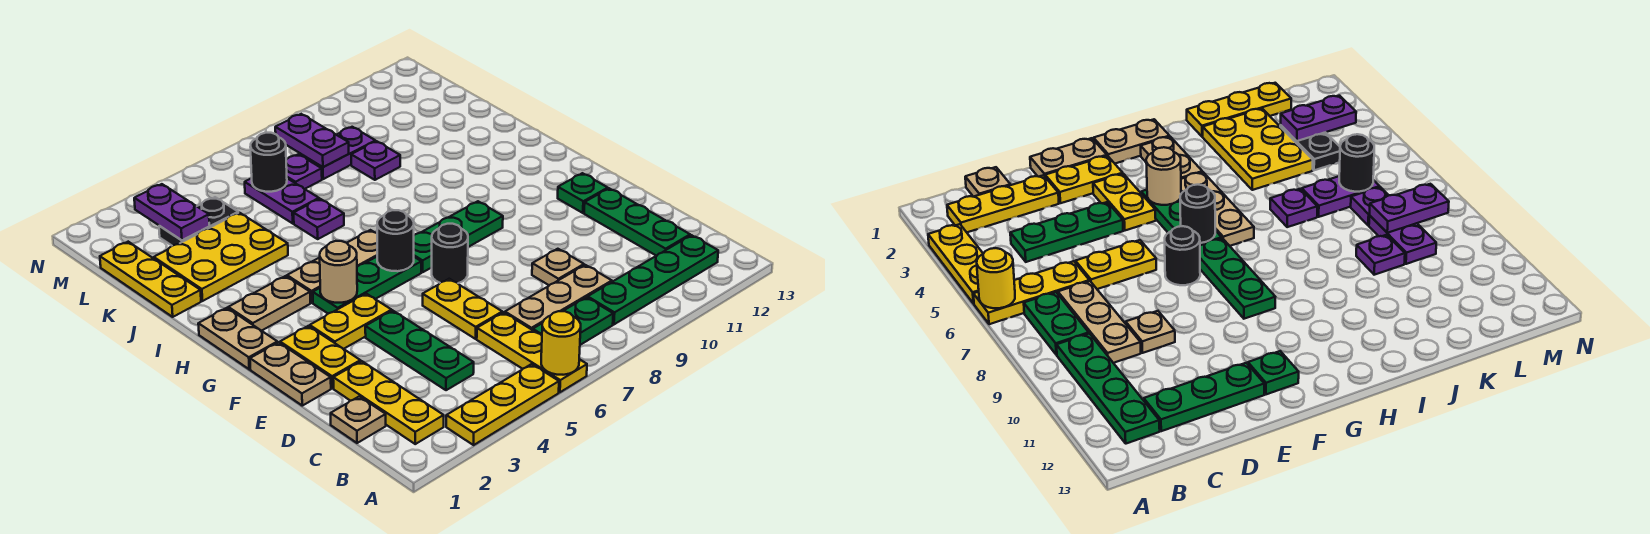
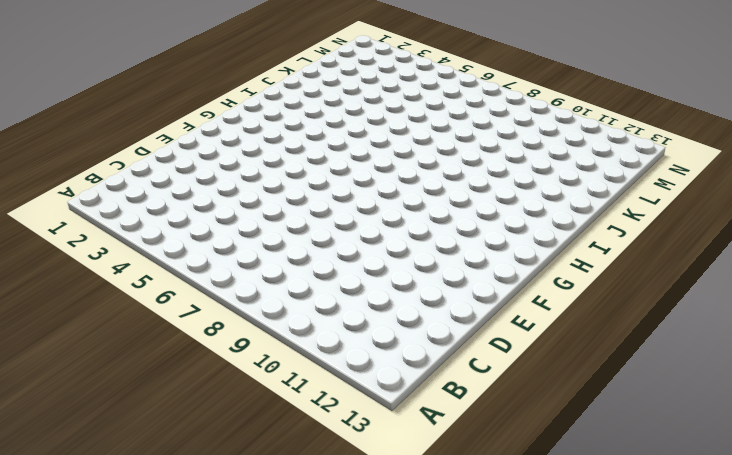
none -> yellow 1x3 plate [446,364,559,445]
none -> yellow 1x3 plate [477,312,587,392]
none -> yellow 1x3 plate [333,361,444,444]
none -> green 1x2 plate [533,297,613,345]

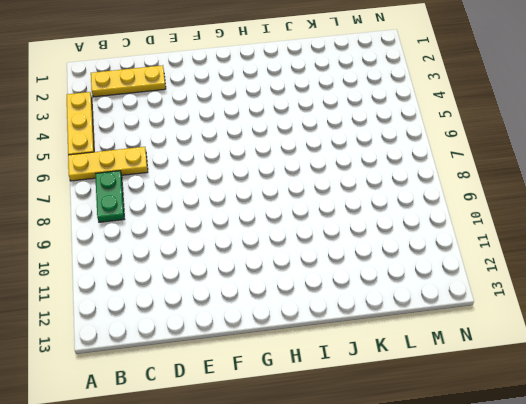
none -> green 1x4 plate [588,235,718,324]
none -> tan 1x1 plate [331,396,386,443]
none -> green 1x3 plate [365,311,474,390]
none -> tan 1x3 plate [505,265,612,330]

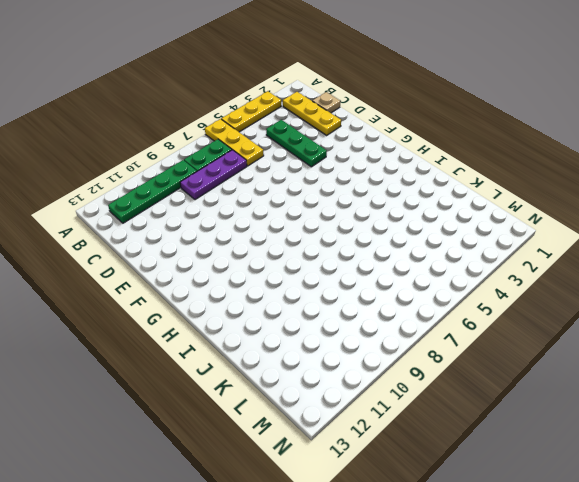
purple 1x3 plate [180,150,247,200] -> tan 1x3 plate [505,265,612,330]
none -> green 1x3 plate [584,188,690,256]
none -> yellow 1x2 plate [423,279,502,339]
none -> tan 1x1 plate [532,249,584,285]
none -> tan 1x2 plate [250,342,331,406]

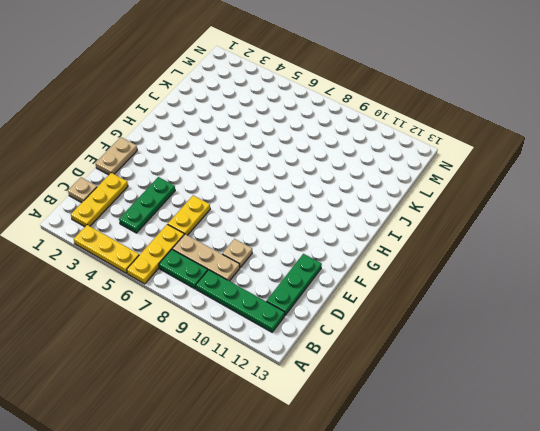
none -> yellow 1x2 plate [280,326,360,388]
none -> yellow 1x2 plate [310,294,392,349]
none -> black 1x1 round brick [432,224,468,283]
none -> green 1x1 plate [558,173,608,213]

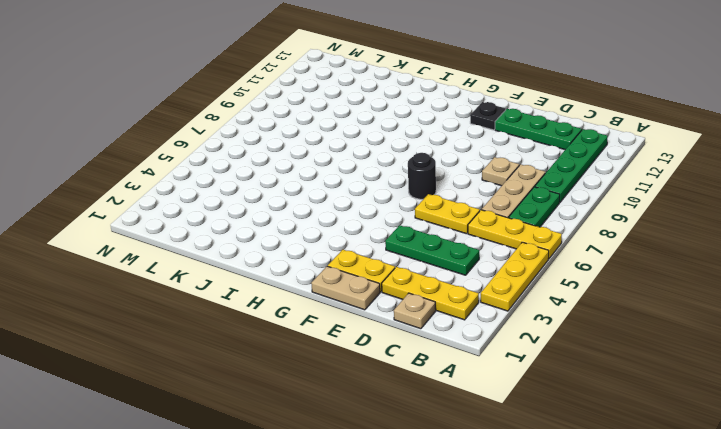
black 1x1 plate [470,102,506,130] -> green 1x1 plate [558,173,608,213]
none -> yellow 1x2 plate [310,294,392,349]
none -> tan 1x2 plate [198,308,277,369]
none -> green 1x3 plate [313,257,421,313]
none -> green 1x3 plate [414,201,503,272]

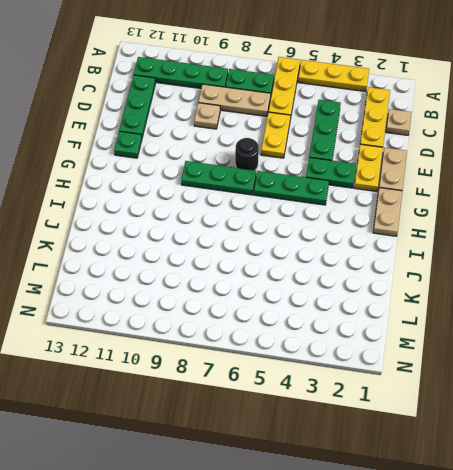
green 1x2 plate [306,157,356,188] -> yellow 1x2 plate [310,294,392,349]
none -> tan 1x2 plate [228,276,310,331]
none -> tan 1x3 plate [287,230,377,303]
none -> yellow 1x3 plate [100,242,201,317]
none -> yellow 2x3 plate [154,213,288,301]

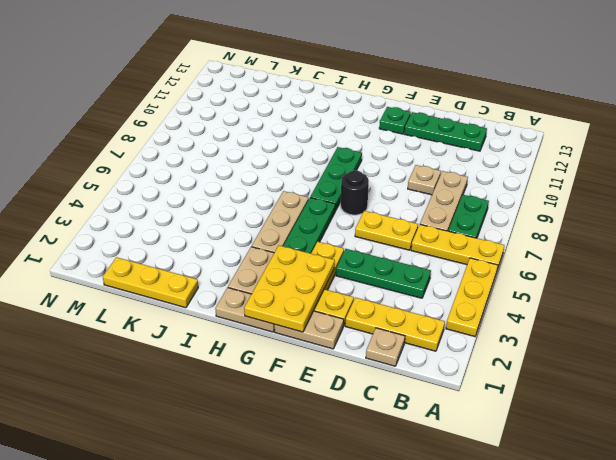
yellow 2x3 plate [244,246,335,332] -> yellow 2x3 plate moved to [154,213,288,301]
none -> green 1x4 plate [588,235,718,324]
none -> purple 1x1 plate [294,199,344,239]
none -> purple 1x2 plate [245,178,319,223]
none -> purple 1x1 plate [351,141,400,180]

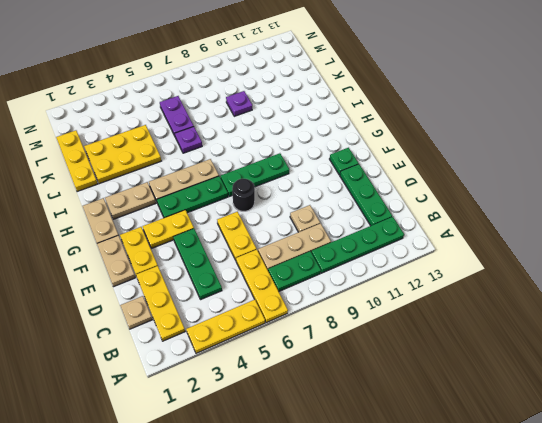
none -> black 1x2 plate [159,197,238,246]
none -> purple 1x1 plate [286,154,322,189]
none -> purple 1x2 plate [300,127,375,179]
none -> yellow 1x1 round brick [541,311,581,375]

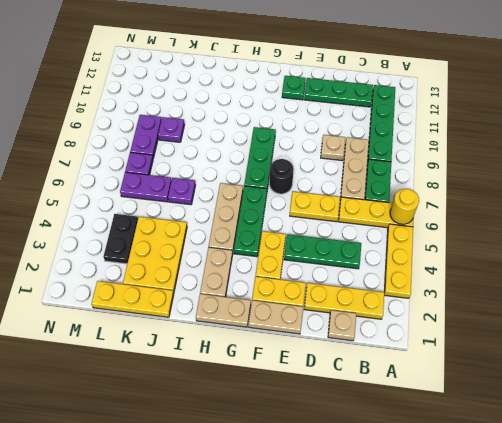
none -> tan 1x1 round brick [320,241,357,303]
none -> black 1x1 round brick [377,210,414,271]
none -> purple 1x2 plate [134,184,210,240]
none -> black 1x1 round brick [250,133,287,192]

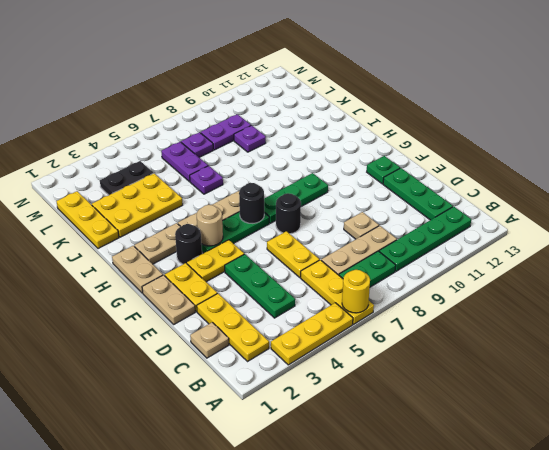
black 1x1 round brick [175,224,202,264] -> black 1x1 round brick moved to [250,133,287,192]
none -> purple 1x2 plate [134,184,210,240]
none -> purple 1x2 plate [275,114,349,167]

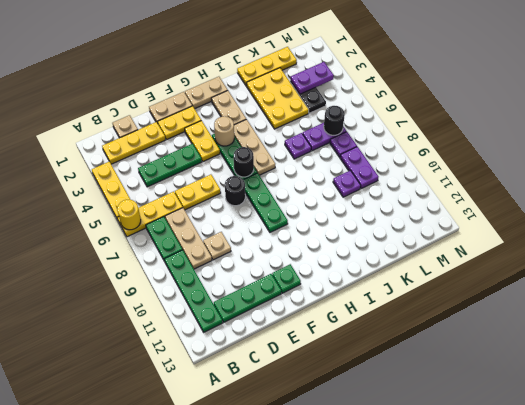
none -> purple 1x2 plate [275,114,349,167]

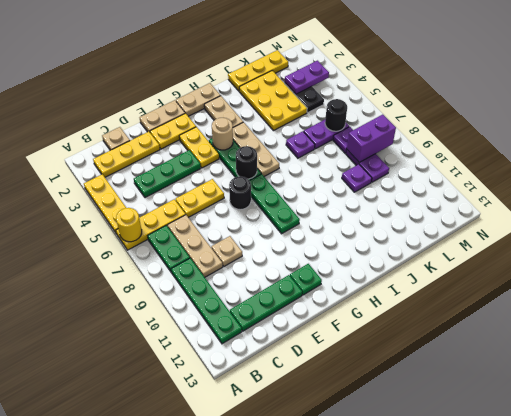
purple 1x2 brick [347,115,396,163] -> purple 1x2 plate [275,114,349,167]

